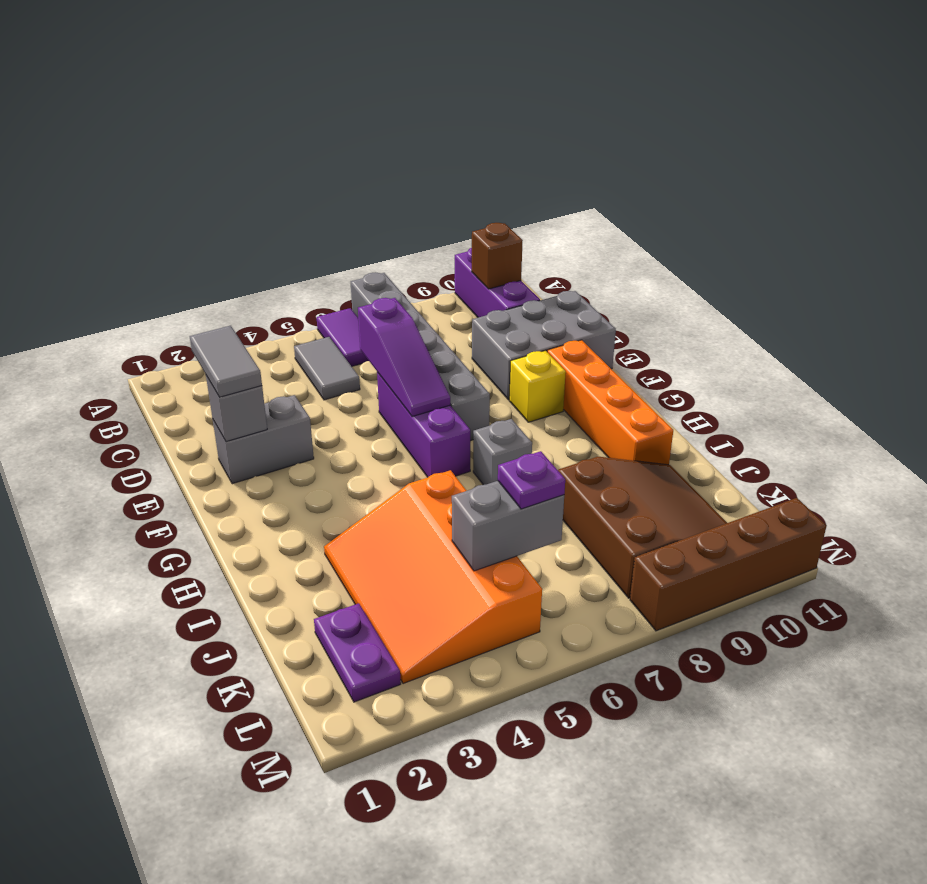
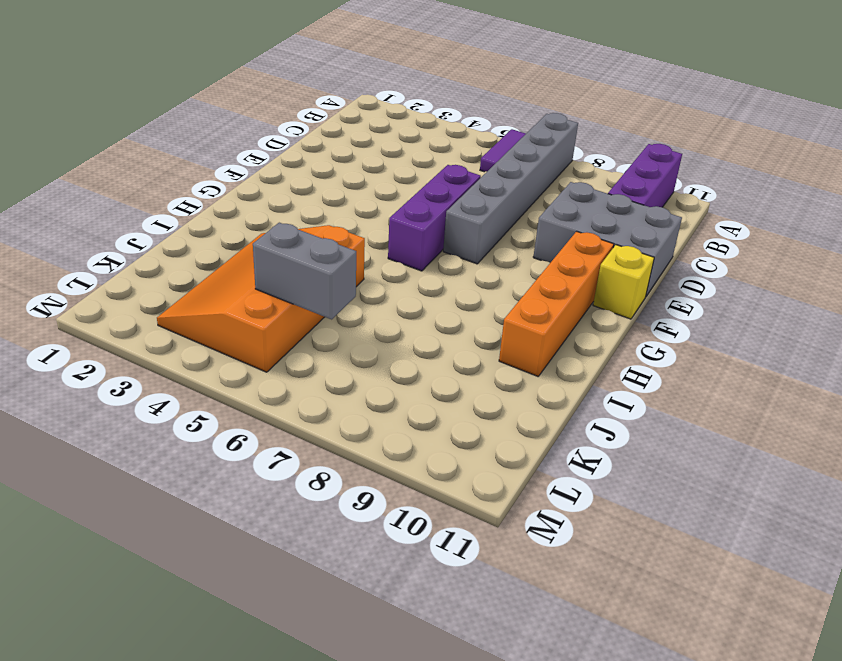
yellow 1x1 brick [593,245,654,319] -> yellow 1x1 brick moved to [509,351,566,422]
none -> grey 1x2 tile [294,337,360,400]
none -> grey 1x2 brick [213,395,314,484]
none -> grey 1x1 brick [473,419,532,485]

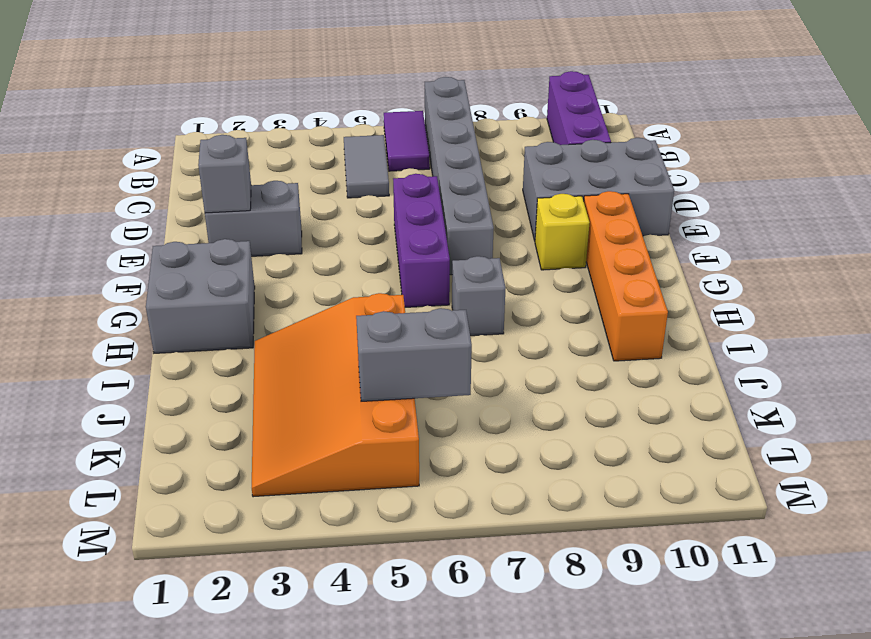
grey 2x2 brick [146,239,255,353] -> none
none -> brown 3x3 slope [558,457,727,598]
none -> purple 1x2 plate [314,603,401,702]
none -> brown 1x4 brick [630,498,826,631]

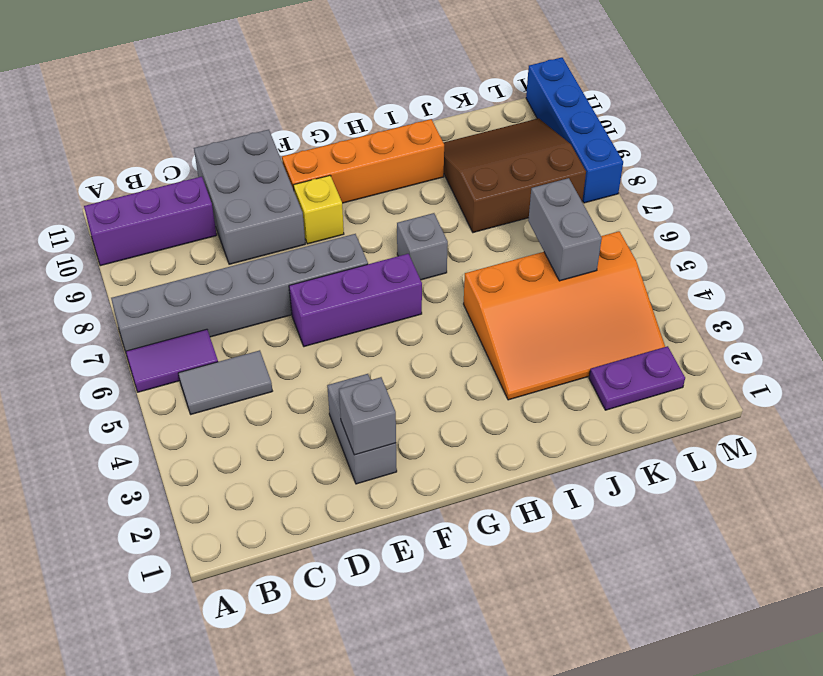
blue 1x4 brick [526,57,623,203] -> brown 1x4 brick [630,498,826,631]
none -> brown 1x1 brick [472,223,523,289]
none -> purple 1x3 slope [358,298,450,417]
none -> grey 1x2 tile [190,326,262,397]

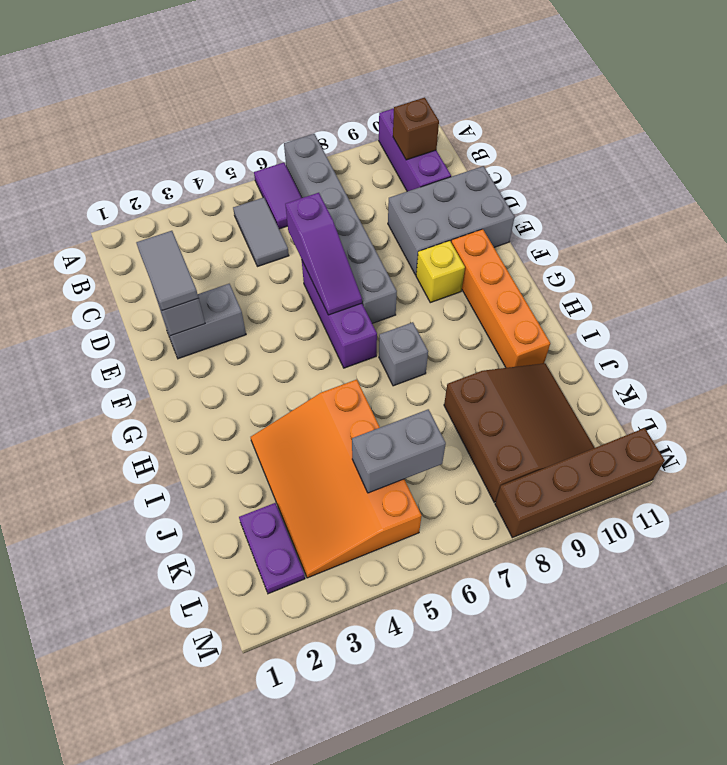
none -> purple 1x1 plate [498,451,565,509]

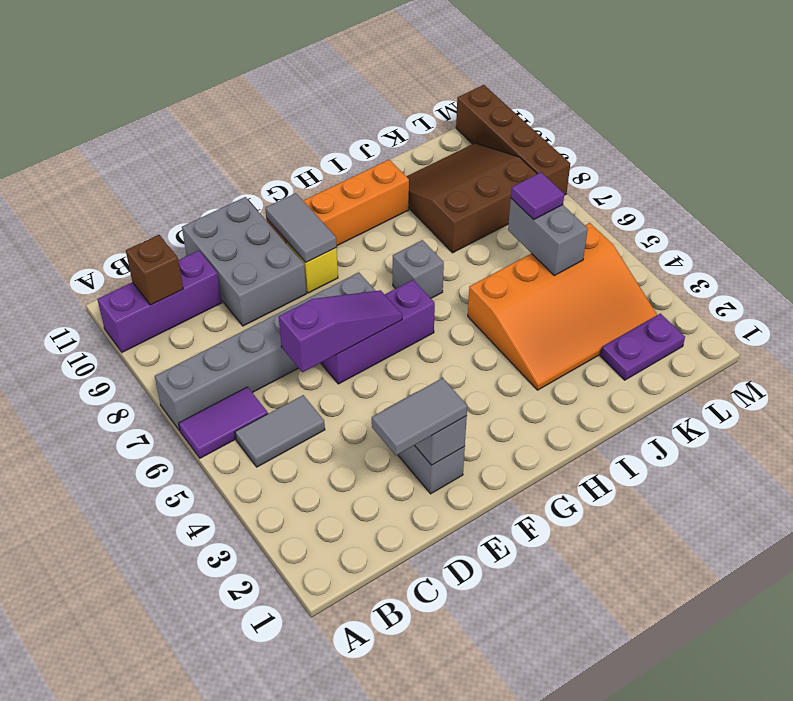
grey 1x2 tile [265,193,337,262] -> none
purple 1x1 tile [511,172,564,220] -> purple 1x1 plate [498,451,565,509]

